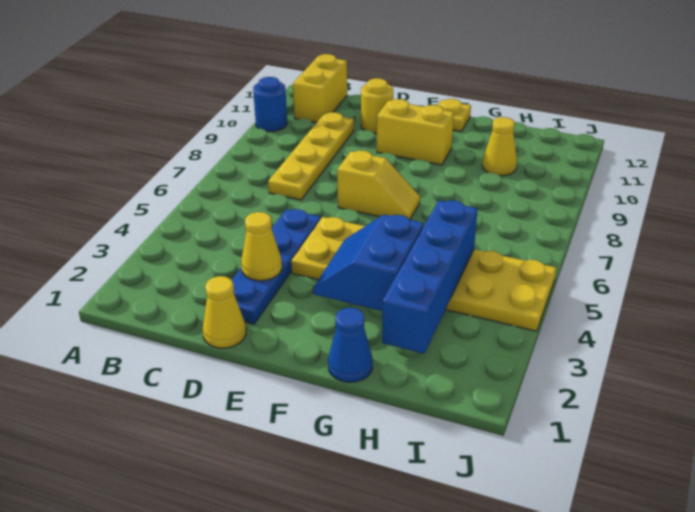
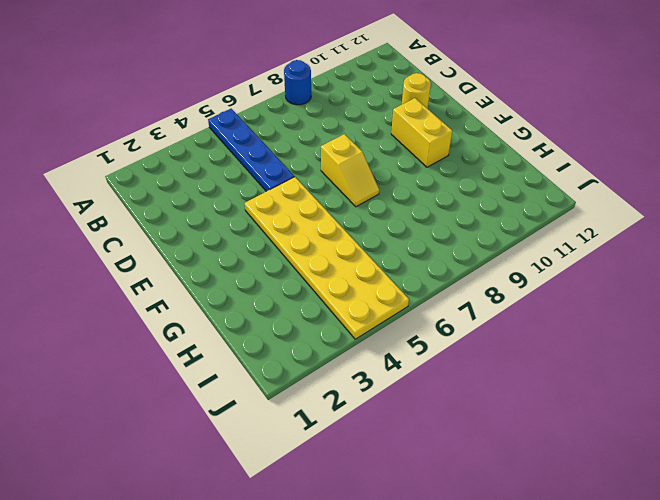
blue 1x4 plate [208,109,294,191] -> blue 1x4 plate turned to [232,209,321,324]
blue 1x1 round brick [284,60,311,105] -> blue 1x1 round brick moved to [253,77,287,132]
none -> yellow 1x2 brick [293,54,347,123]
none -> yellow 1x4 plate [268,112,354,200]
none -> yellow 1x1 cone [203,276,246,348]

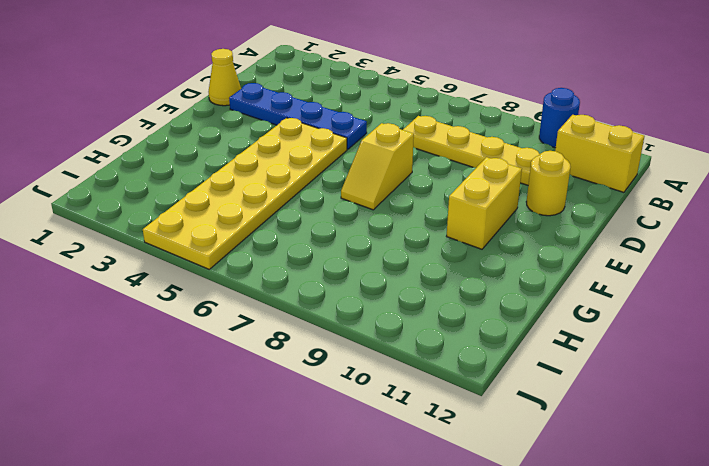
none -> yellow 1x1 plate [437,99,471,131]
none -> blue 1x1 cone [328,308,373,382]
none -> yellow 1x1 cone [482,117,517,176]

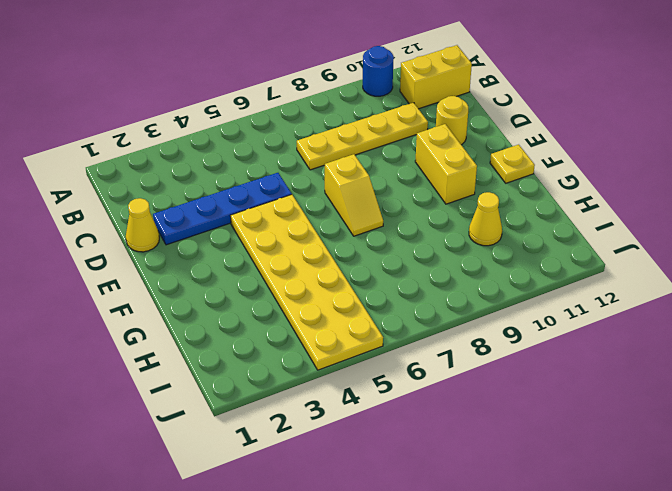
none -> blue 1x1 cone [328,308,373,382]
none -> yellow 1x1 cone [241,212,282,281]
none -> blue 2x2 slope [314,215,424,311]

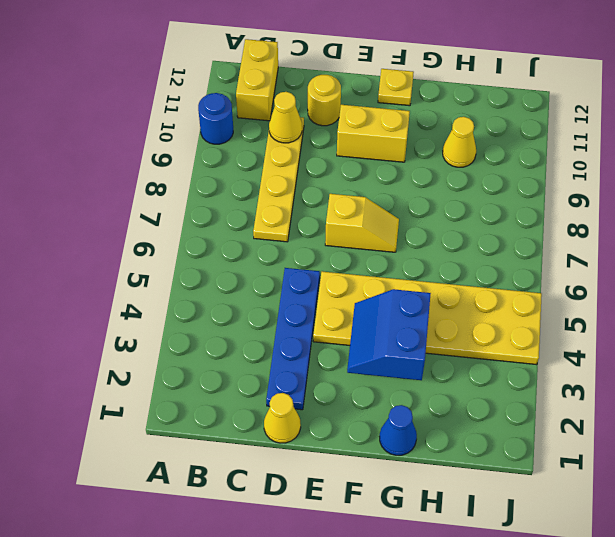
yellow 1x1 cone [269,92,302,143] -> yellow 1x1 cone moved to [241,212,282,281]
none -> blue 1x4 brick [382,200,478,354]

